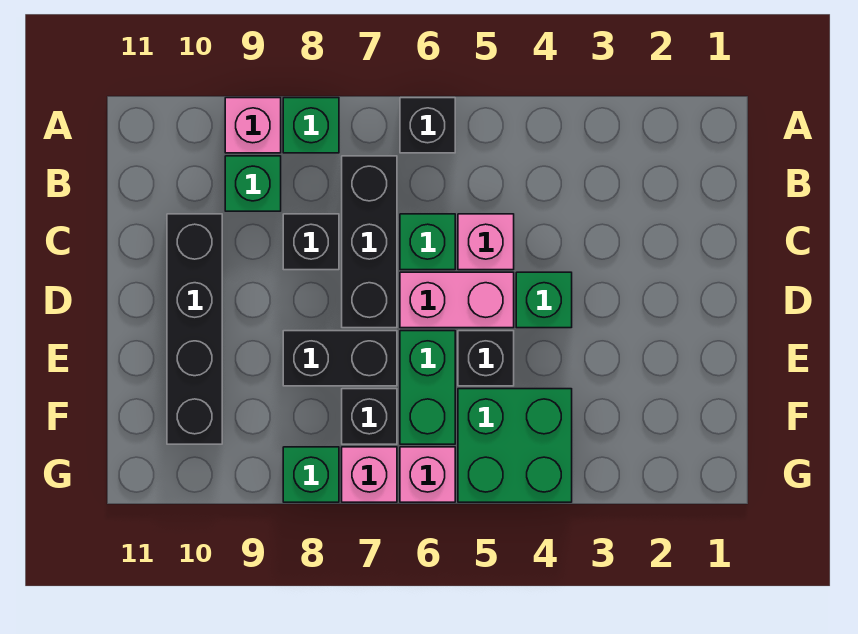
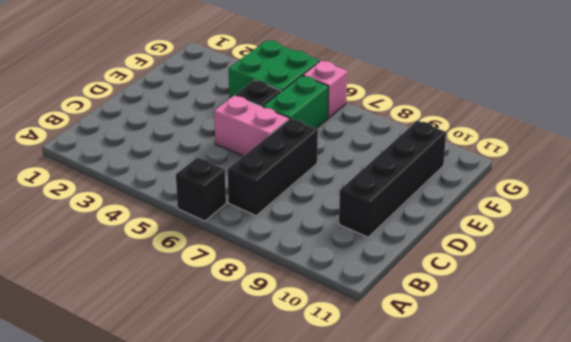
none -> green 1x1 brick [283,98,339,153]
none -> pink 1x1 brick [225,98,281,153]
none -> green 1x1 brick [225,156,281,211]

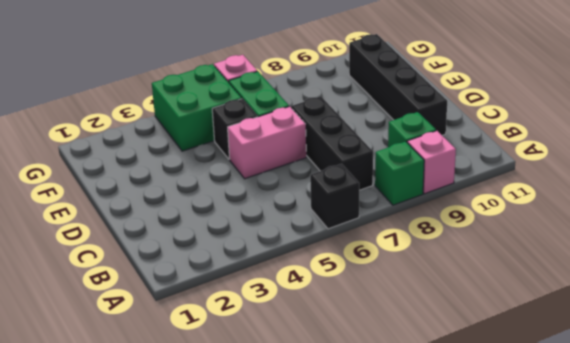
none -> pink 1x1 brick [458,214,514,270]
none -> green 1x1 brick [400,214,455,270]
none -> black 1x1 brick [283,214,339,270]

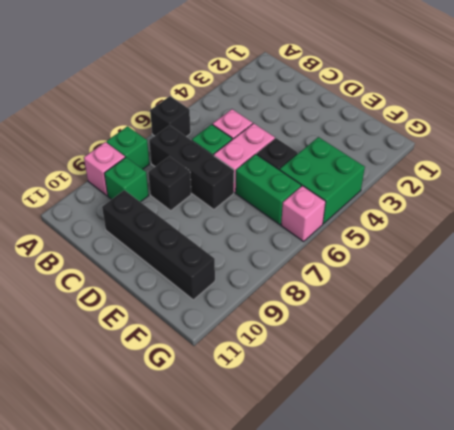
none -> green 1x1 brick [516,272,572,328]
none -> black 1x2 brick [283,331,397,386]
none -> black 1x1 brick [342,389,397,444]

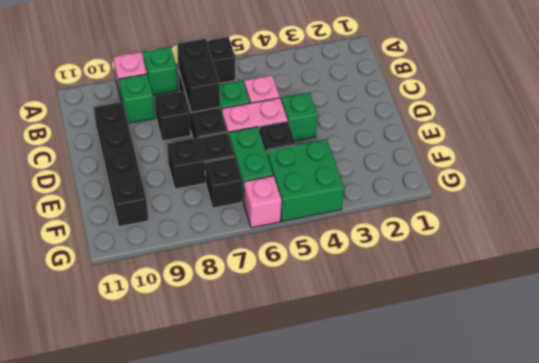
black 1x2 brick [177,39,220,112] -> none
none -> pink 1x1 brick [342,447,397,502]
none -> green 1x1 brick [283,447,339,502]

